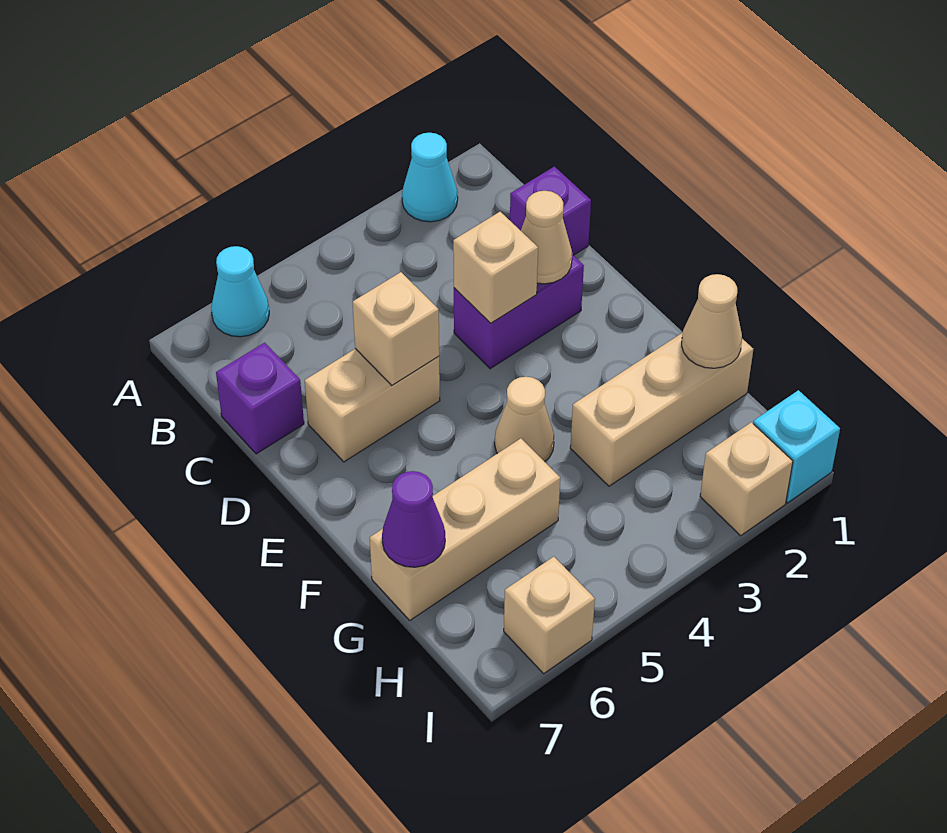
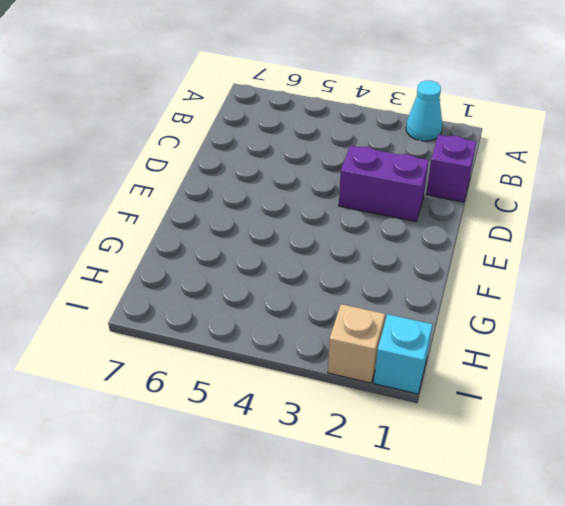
none -> cyan 1x1 cone [211,246,269,337]
none -> purple 1x1 brick [216,343,304,454]
none -> tan 1x2 brick [305,349,440,462]

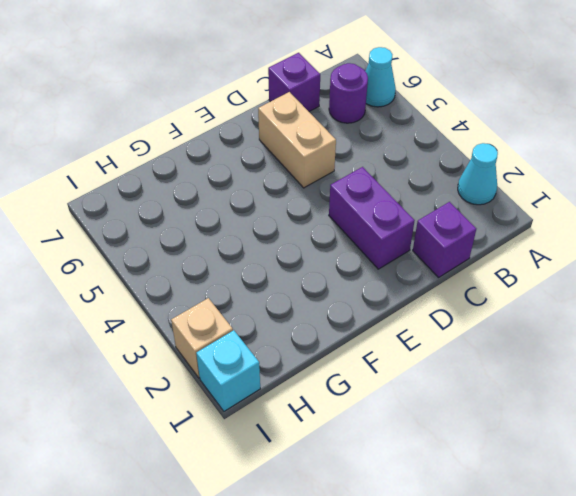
purple 1x1 round brick [329,63,368,123] -> none
none -> tan 1x1 cone [495,377,554,462]
none -> tan 1x3 brick [570,333,753,486]
none -> tan 1x3 brick [370,438,560,620]

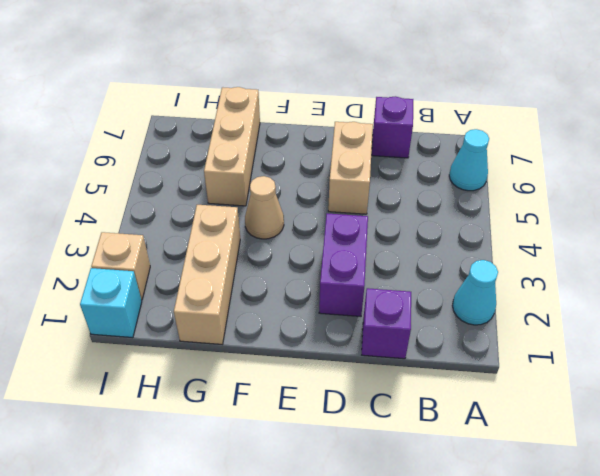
none -> tan 1x1 brick [504,557,595,674]
none -> tan 1x1 cone [521,191,572,284]
none -> tan 1x1 brick [453,212,538,323]

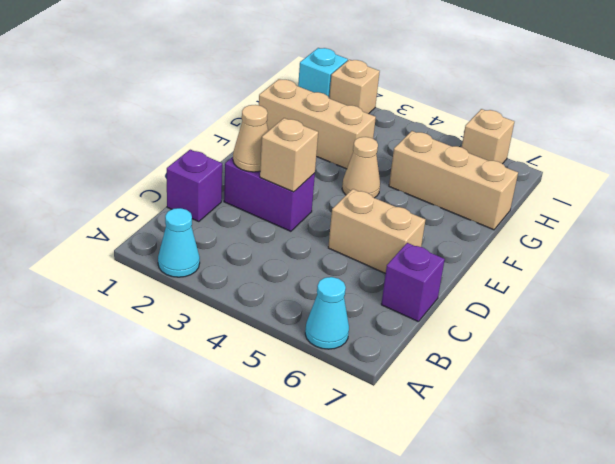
none -> tan 1x1 brick [353,272,439,385]
none -> tan 1x1 cone [682,274,742,368]
none -> purple 1x1 cone [382,471,445,567]

